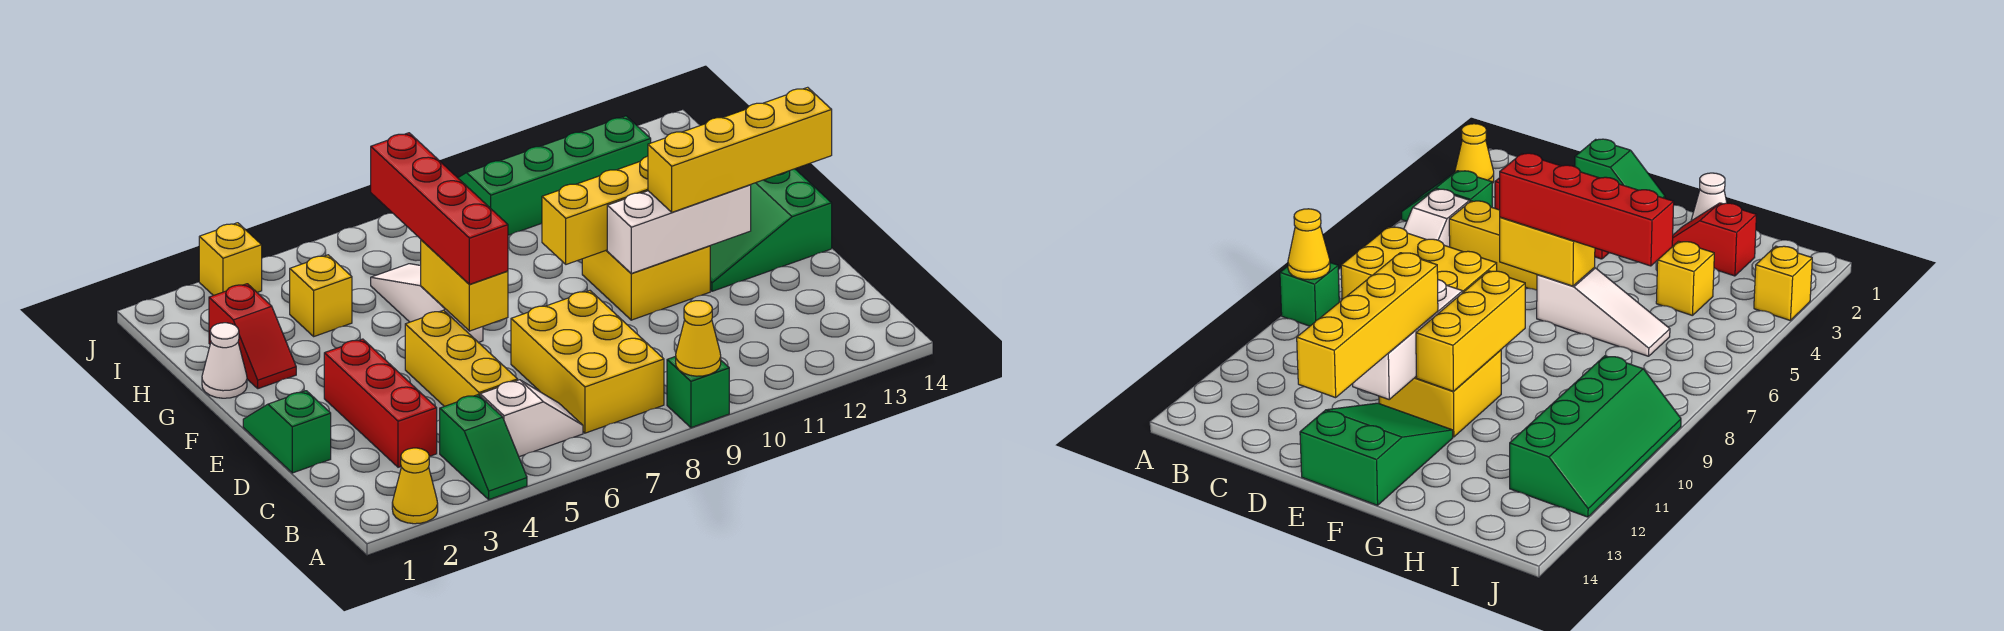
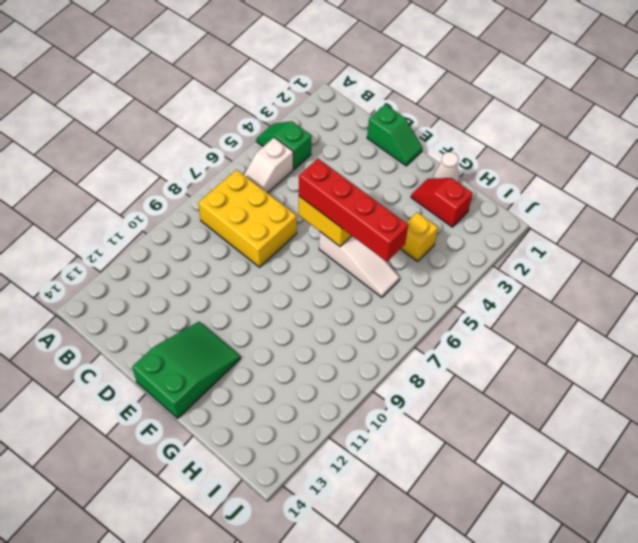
none -> yellow 1x1 cone [392,448,438,524]
none -> green 1x1 brick [667,356,729,428]
none -> red 1x3 brick [324,339,437,467]

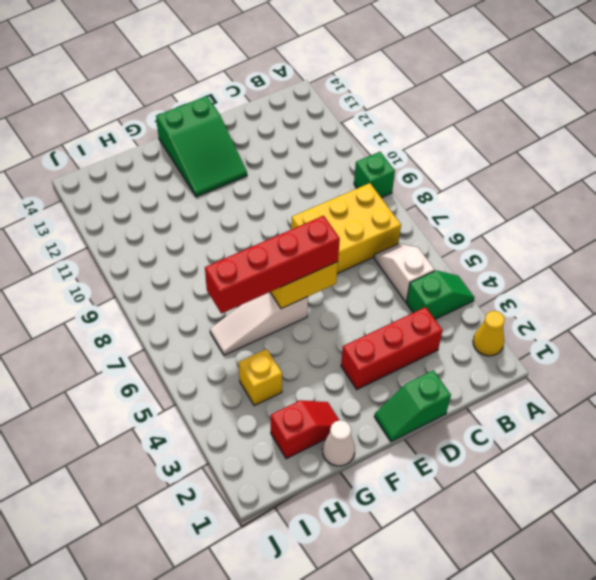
none -> yellow 1x3 brick [405,310,518,406]
none -> yellow 2x2 brick [582,246,710,320]
none -> green 2x4 slope [458,116,651,235]

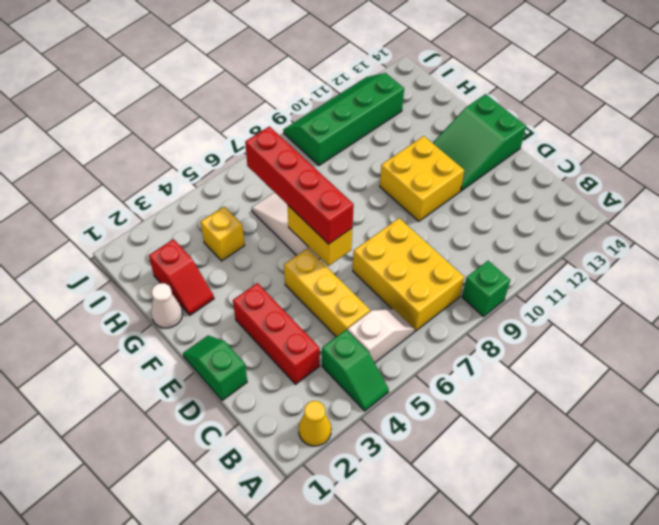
none -> yellow 1x1 brick [199,223,262,296]
none -> yellow 1x1 cone [676,301,721,376]
none -> white 1x3 brick [607,185,751,273]

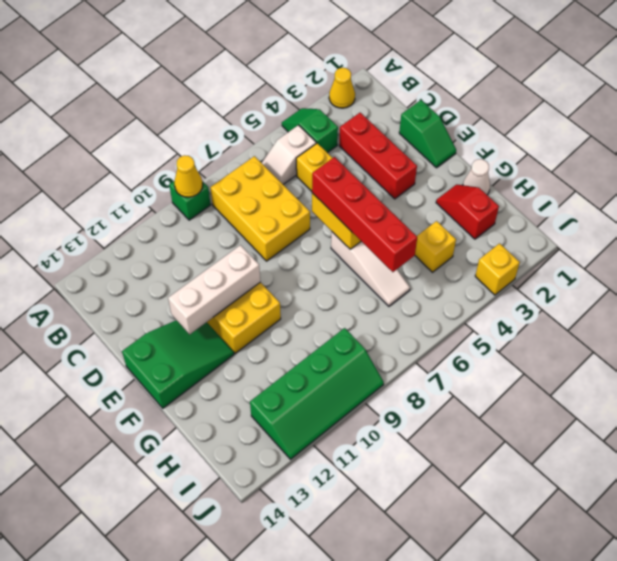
none -> yellow 1x3 brick [542,156,648,264]
none -> yellow 1x4 brick [648,87,832,212]

